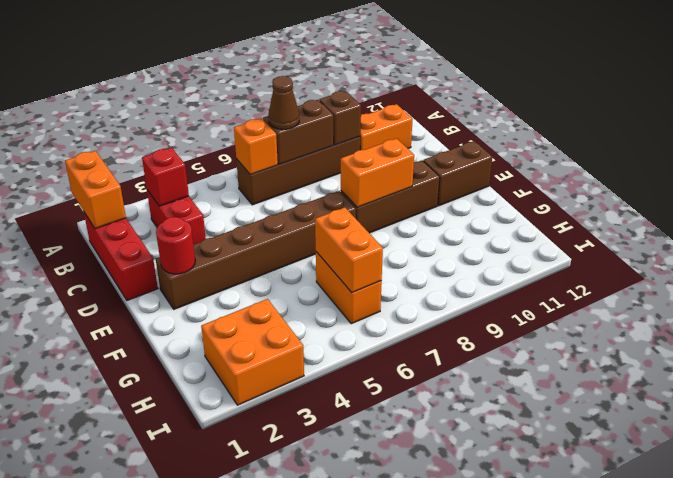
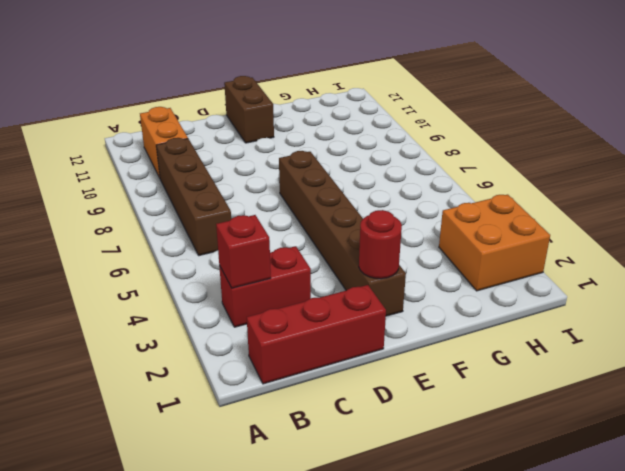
none -> brown 1x3 brick [341,160,440,233]
none -> orange 1x2 brick [316,252,382,324]
none -> orange 1x2 brick [65,151,126,229]

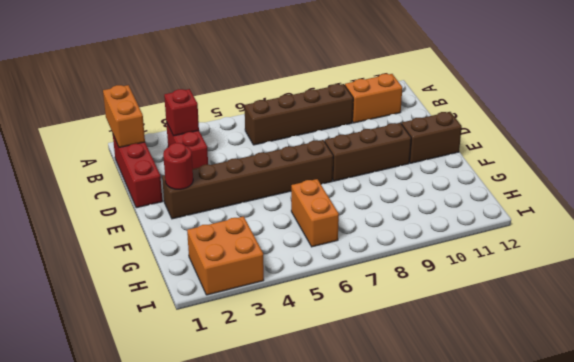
none -> orange 1x1 brick [234,118,278,175]
none -> brown 1x2 brick [263,100,334,165]
none -> brown 1x1 brick [319,91,361,145]

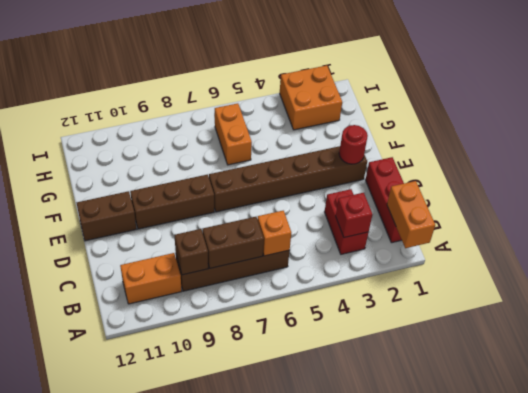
none -> orange 1x2 brick [341,138,414,207]
none -> orange 1x2 brick [315,208,383,293]
none -> brown 1x1 cone [268,76,299,129]

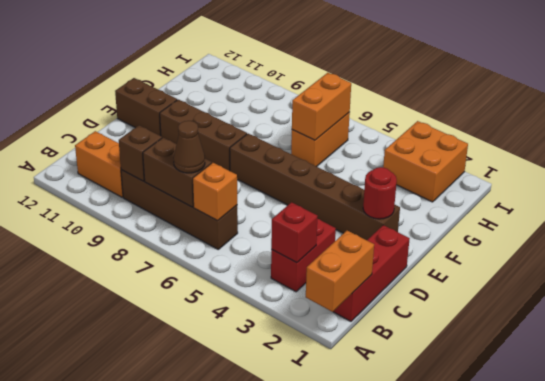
none -> orange 1x2 brick [341,138,414,207]

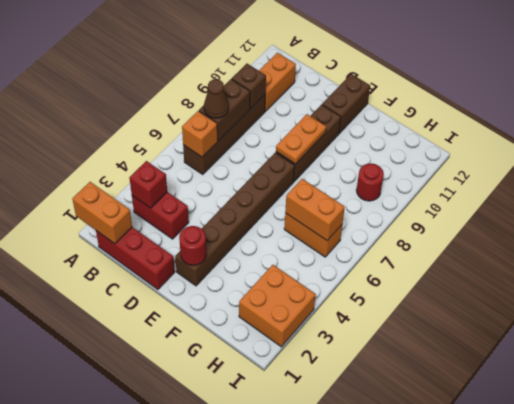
orange 1x2 plate [276,114,326,164] -> orange 1x2 brick [341,138,414,207]
red 1x1 round brick [356,163,384,201] -> none

